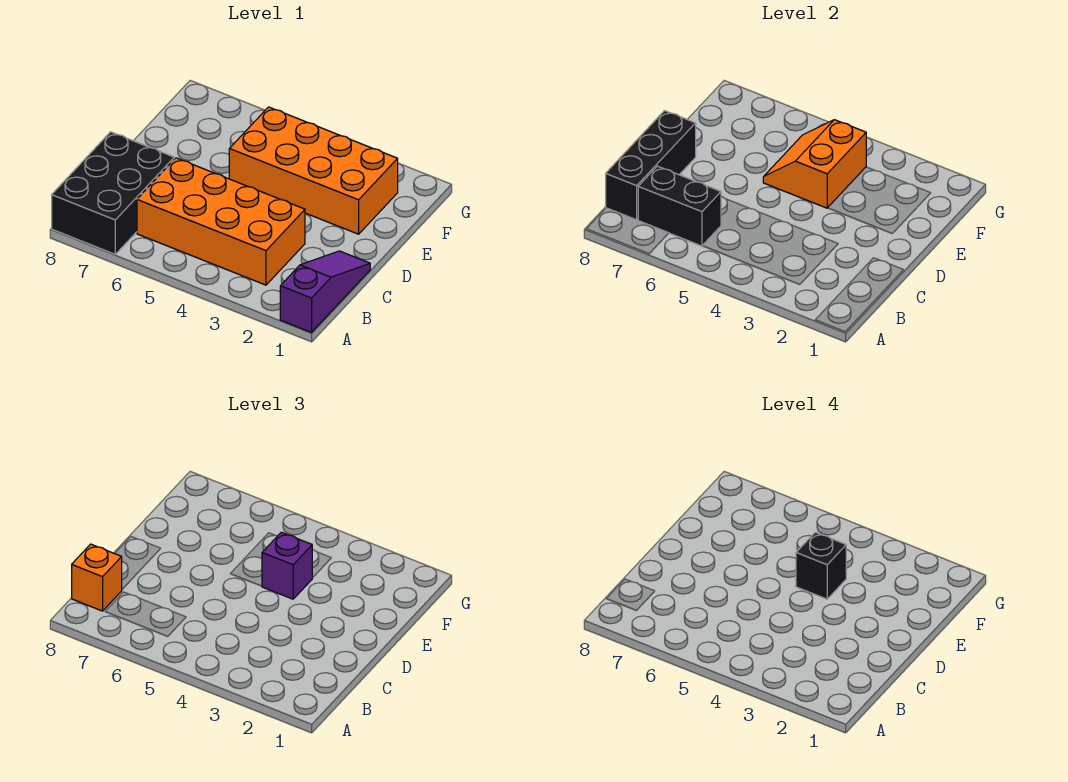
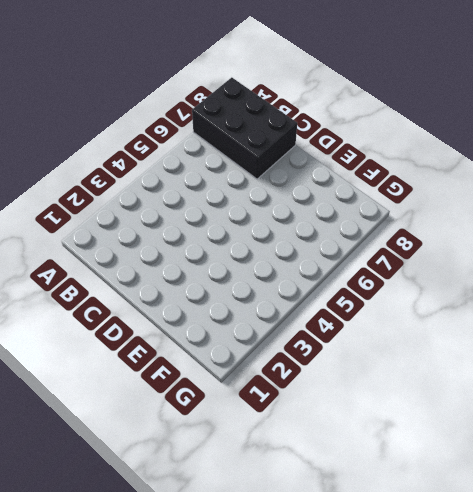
none -> purple 1x3 slope [280,251,370,332]
none -> orange 2x4 brick [137,158,305,285]

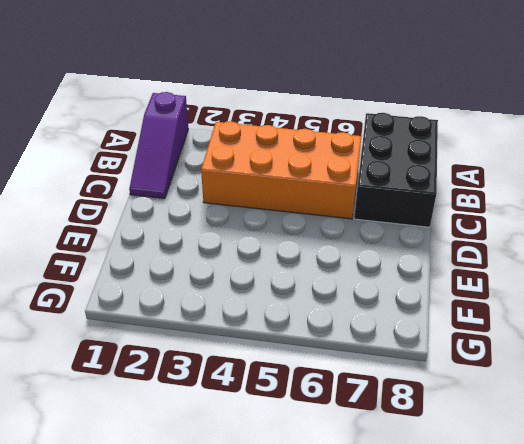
none -> orange 2x4 brick [229,107,398,234]
none -> black 1x2 brick [638,166,721,246]

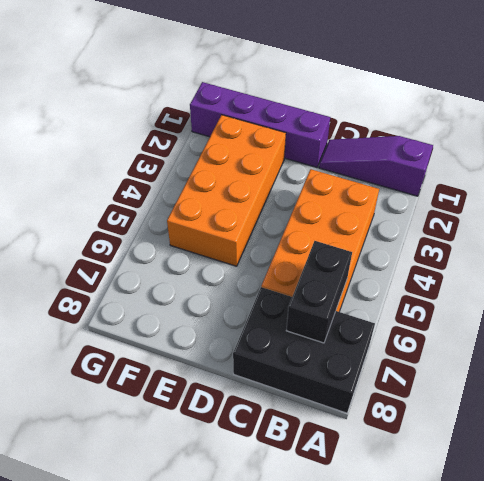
purple 1x4 brick [190,82,330,167] -> none
none -> black 1x3 brick [606,111,696,220]
none -> orange 2x2 slope [763,120,866,208]

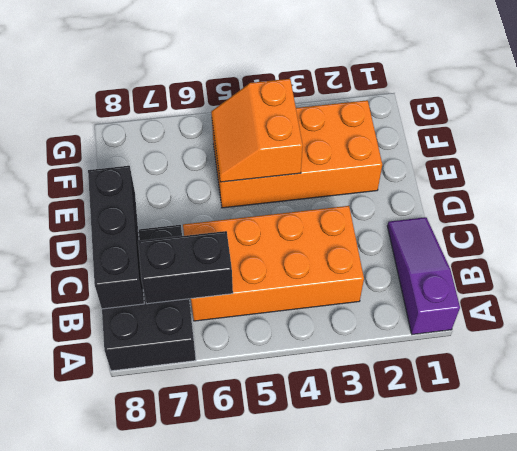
none -> orange 1x1 brick [72,544,122,611]
none -> purple 1x1 brick [262,532,312,599]

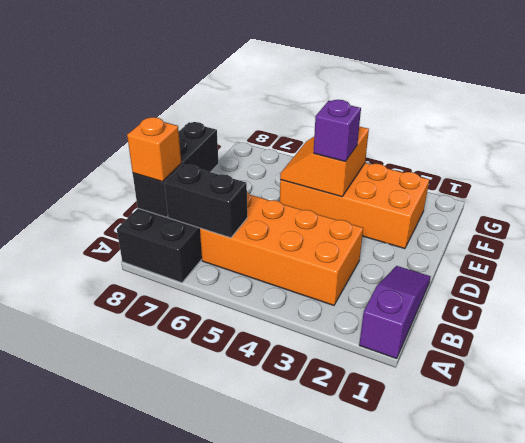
none -> black 1x1 brick [796,532,846,599]

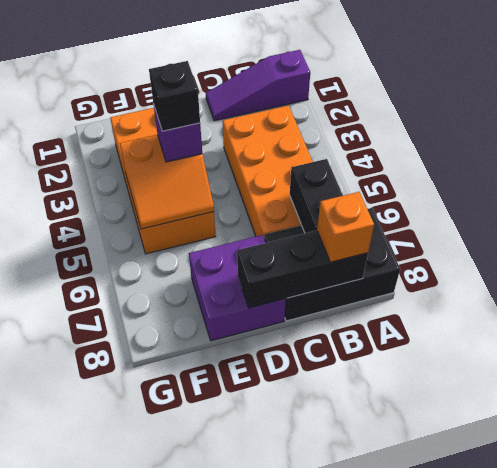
purple 2x2 brick [189,235,286,341] -> none

